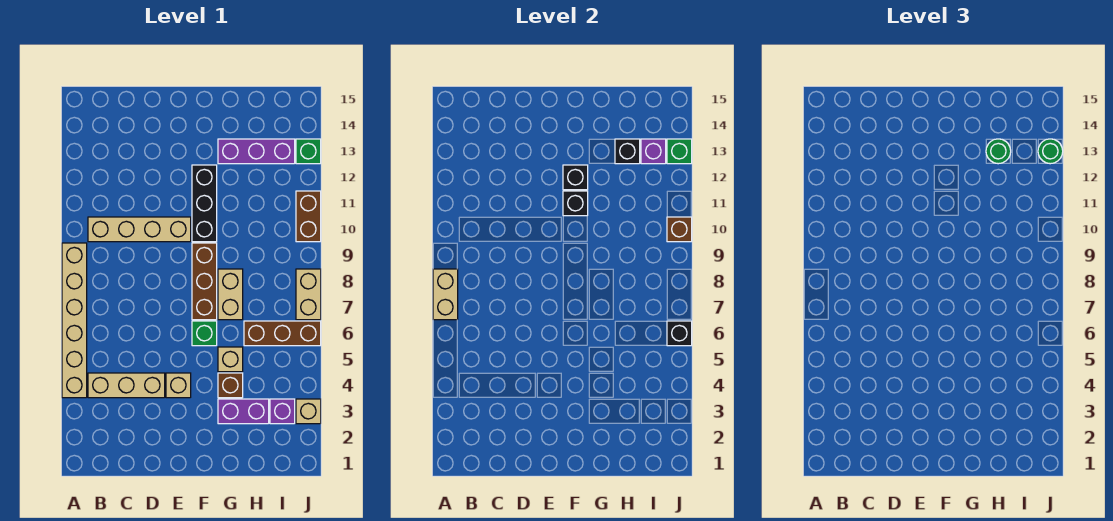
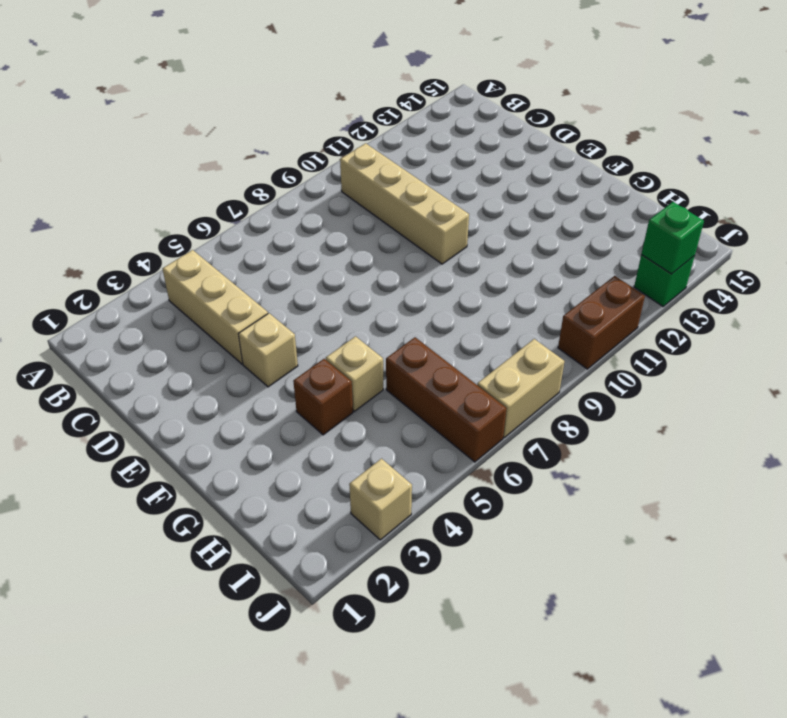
none -> tan 1x6 brick [62,243,87,398]
none -> green 1x1 brick [192,321,217,346]
none -> brown 1x3 brick [192,243,217,320]

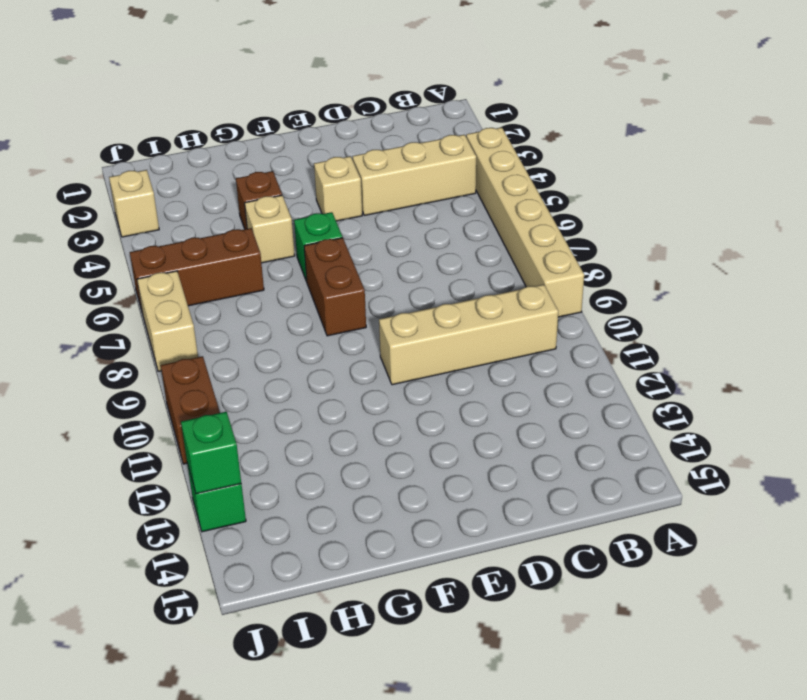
brown 1x2 brick [304,238,366,336] -> brown 1x3 brick [192,243,217,320]
none -> black 1x3 brick [192,165,217,242]
none -> purple 1x2 brick [218,399,269,424]
none -> tan 1x2 brick [218,269,243,320]

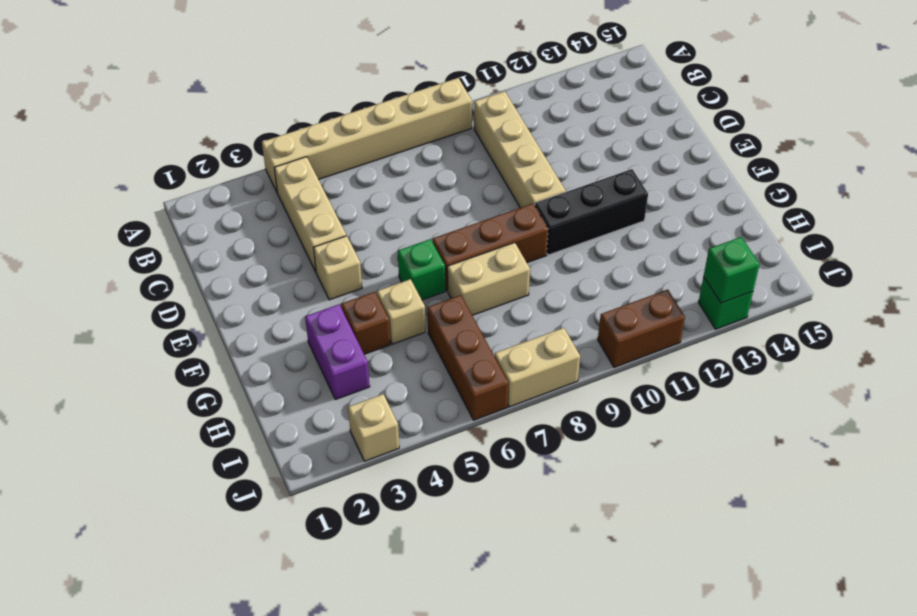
none -> purple 1x3 brick [218,139,295,164]
none -> purple 1x1 brick [270,399,295,424]
none -> tan 1x2 brick [433,269,458,320]

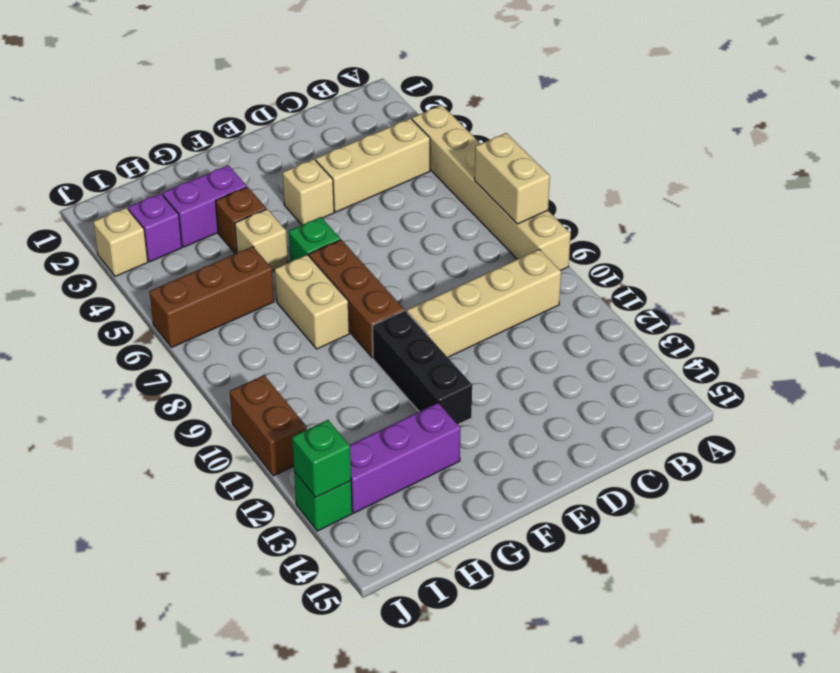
none -> tan 1x2 brick [296,269,321,320]
none -> black 1x1 brick [563,191,588,216]
none -> black 1x1 brick [563,165,588,190]

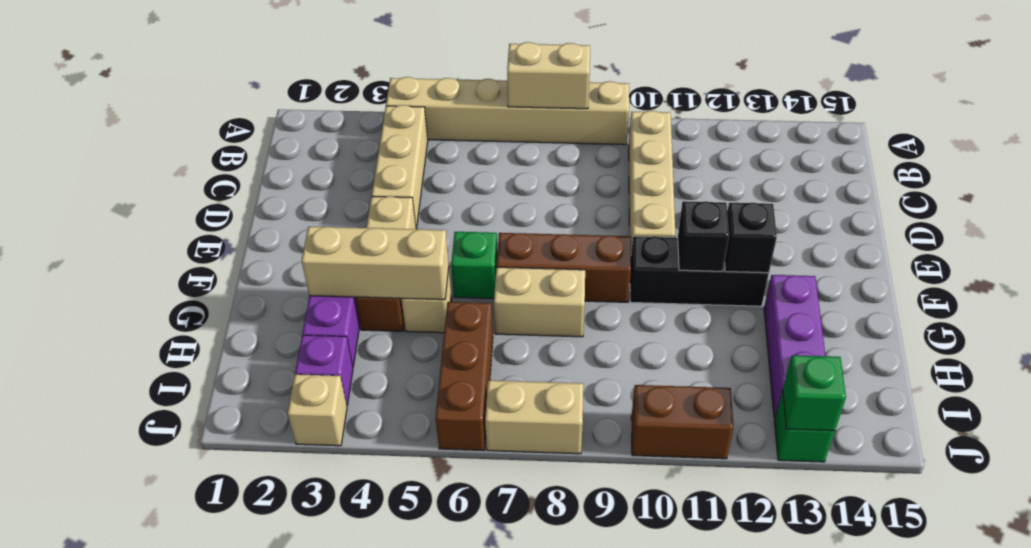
tan 1x3 brick [302,227,449,300] -> none
none -> black 1x1 brick [615,139,640,164]
none -> purple 1x1 brick [641,139,666,164]
none -> black 1x1 brick [667,321,692,346]

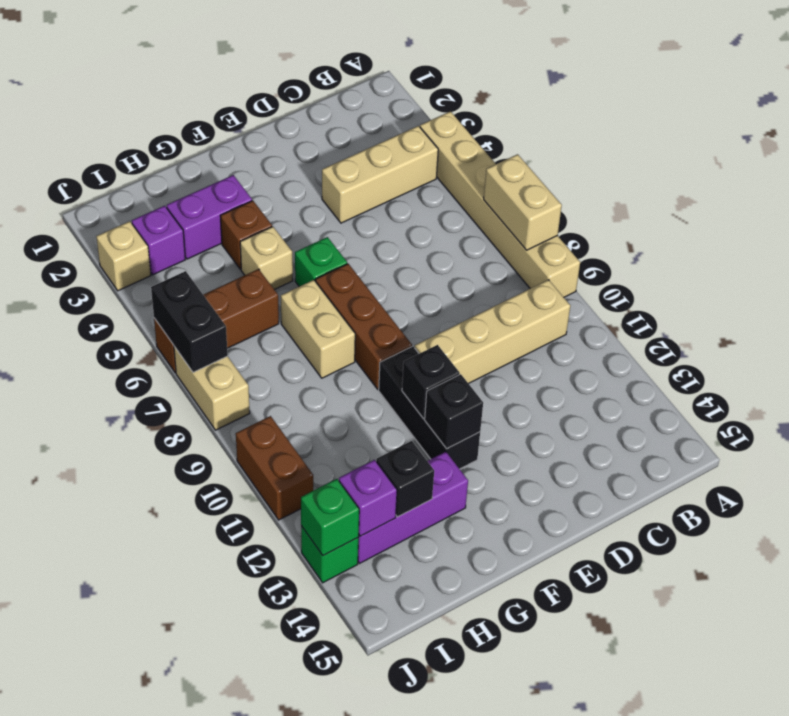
black 1x2 brick [151,271,228,372] -> black 1x1 brick [667,321,692,346]
none -> tan 1x1 brick [166,373,191,398]
none -> brown 1x1 brick [667,217,692,242]
none -> green 1x1 round brick [986,139,1011,164]

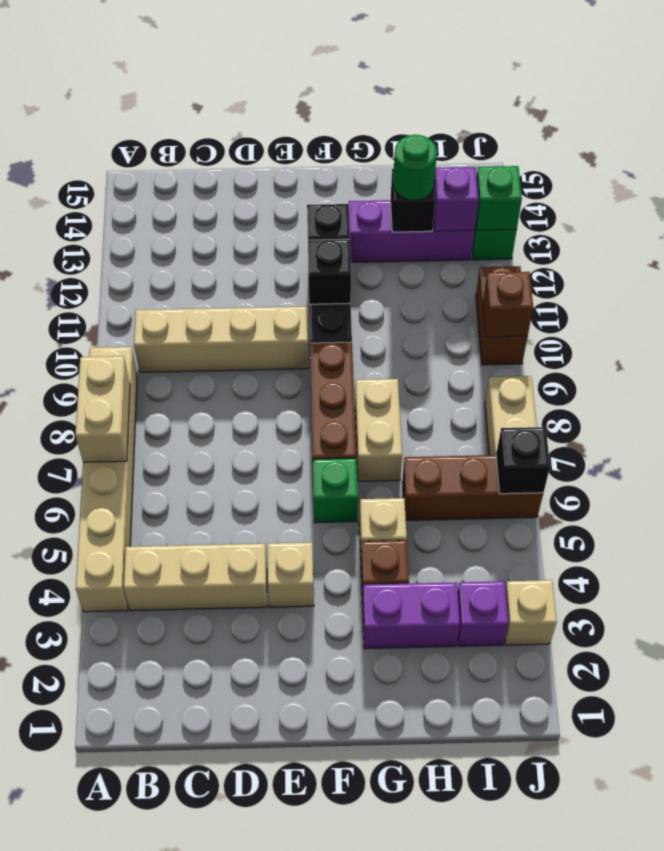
none -> green 1x1 round brick [1038,139,1063,164]

